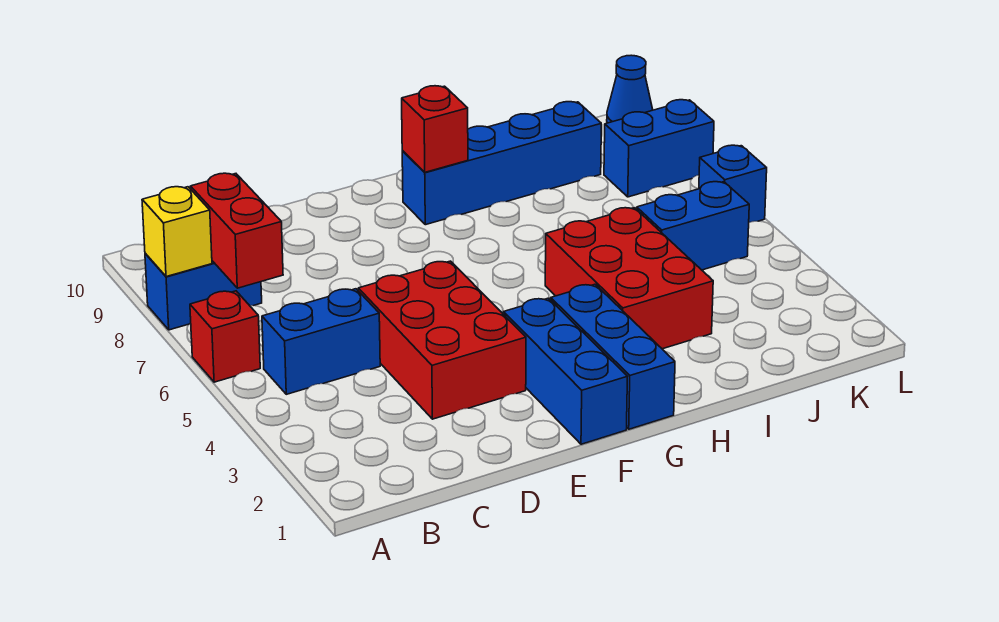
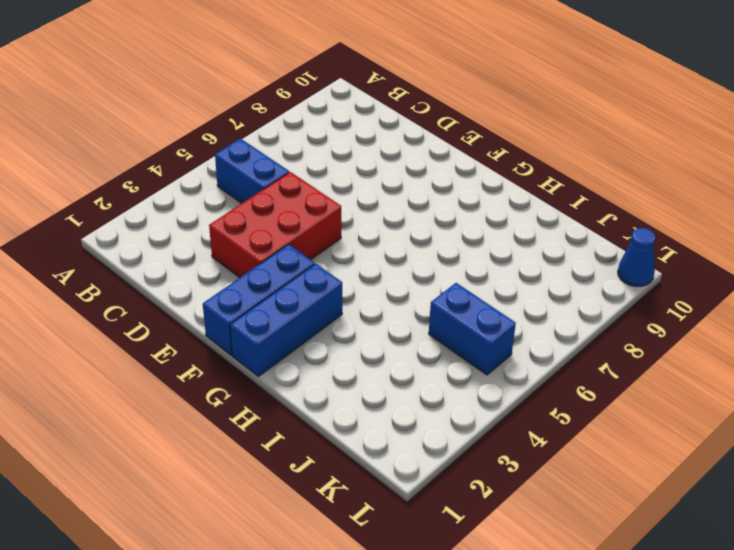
none -> red 1x1 brick [190,291,260,382]
none -> blue 1x2 brick [145,253,262,330]
none -> blue 1x4 brick [402,102,601,225]

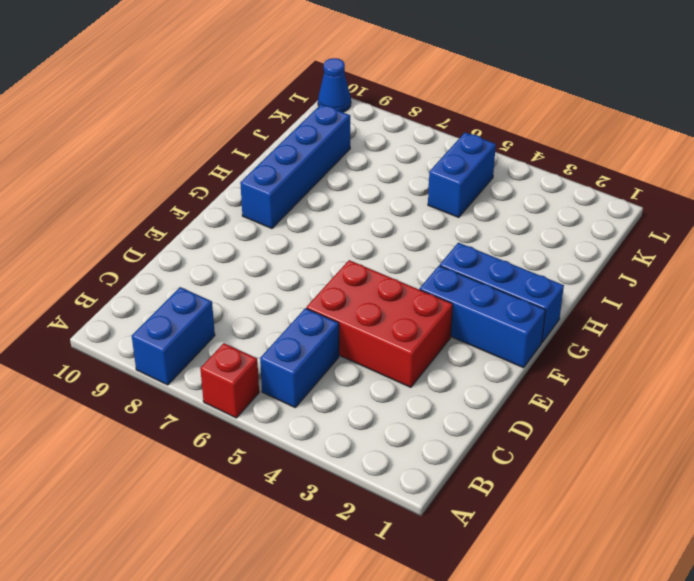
none -> red 2x3 brick [545,208,713,349]
none -> blue 1x2 brick [604,100,714,197]
none -> blue 1x1 brick [699,145,767,222]

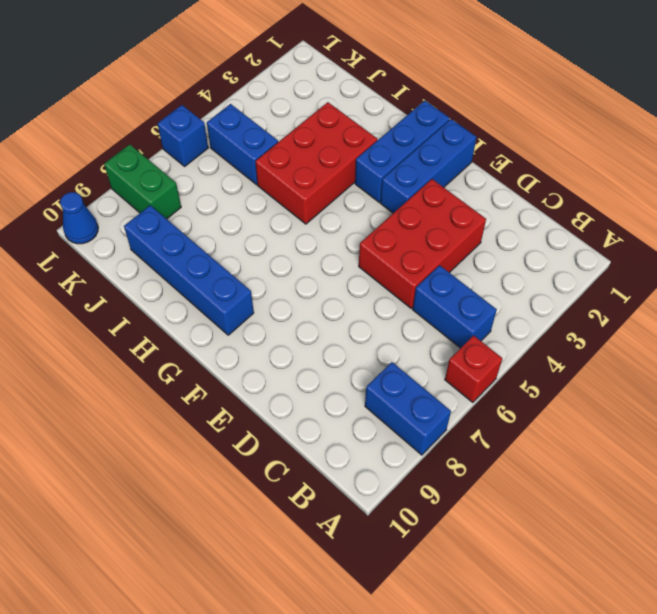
green 1x2 brick [104,144,181,219] -> blue 1x2 brick [604,100,714,197]
none -> yellow 1x1 brick [142,187,212,277]
none -> red 1x2 brick [190,173,283,288]
none -> red 1x1 brick [402,86,468,172]

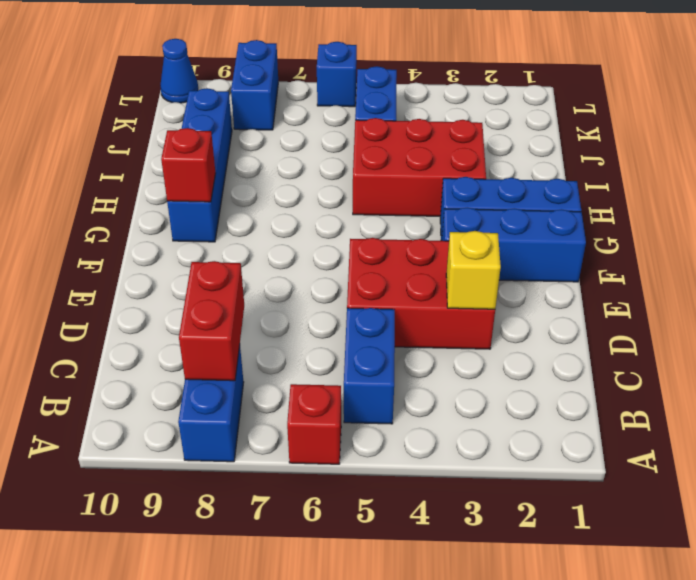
red 1x2 brick [179,261,244,381] -> red 1x2 brick turned to [190,173,283,288]
yellow 1x1 brick [446,231,501,309] -> yellow 1x1 brick moved to [142,187,212,277]

